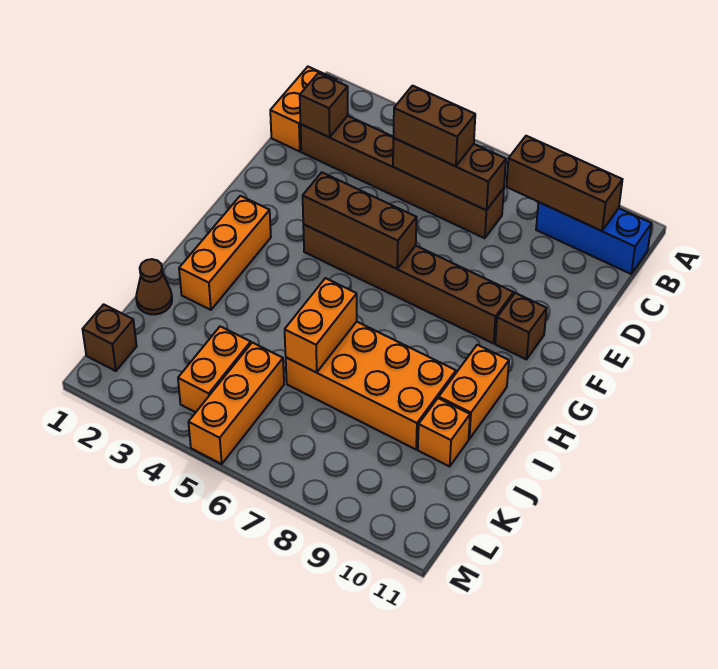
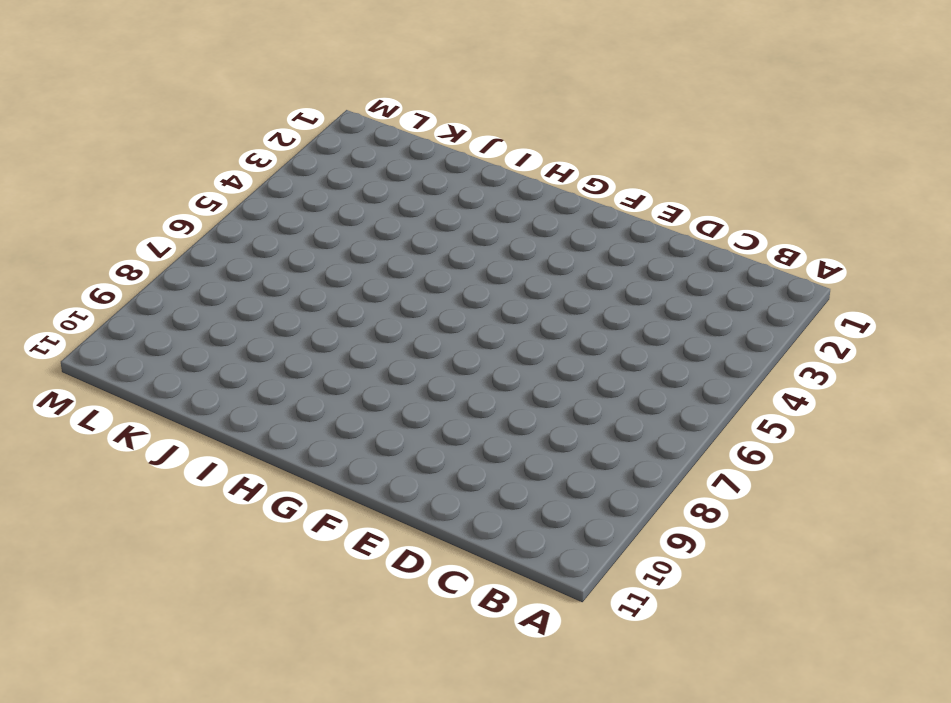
none -> orange 1x2 brick [270,67,336,152]
none -> blue 1x3 brick [536,202,652,274]
none -> brown 1x6 brick [301,116,504,238]

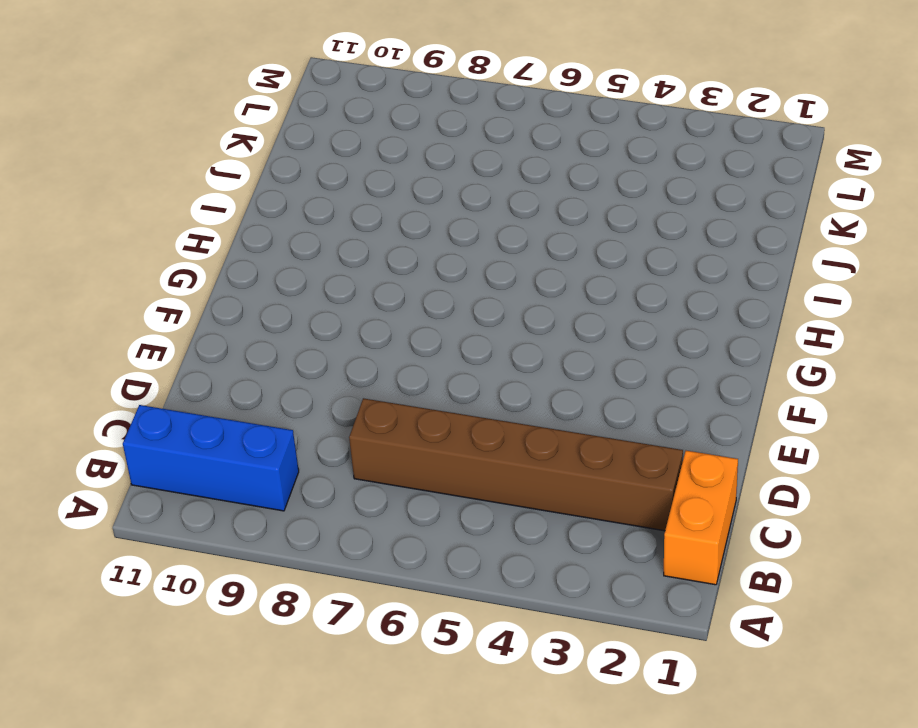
none -> brown 1x6 brick [303,224,514,344]
none -> brown 1x1 brick [495,293,547,359]
none -> orange 1x3 brick [179,196,271,310]

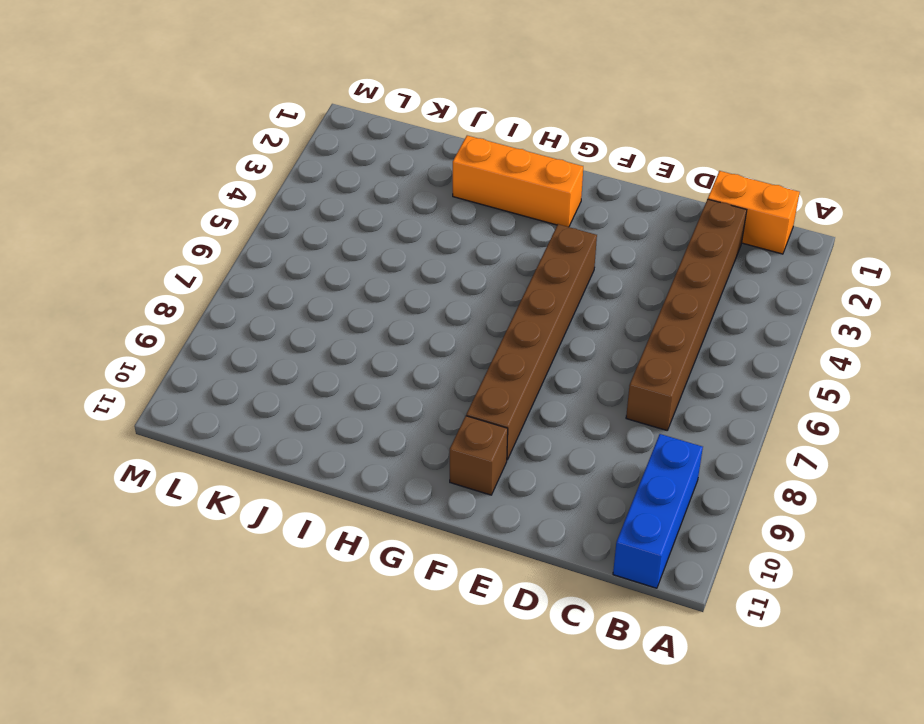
none -> orange 1x2 brick [439,345,509,439]
none -> orange 2x4 brick [286,322,456,449]
none -> brown 1x1 cone [136,259,172,315]

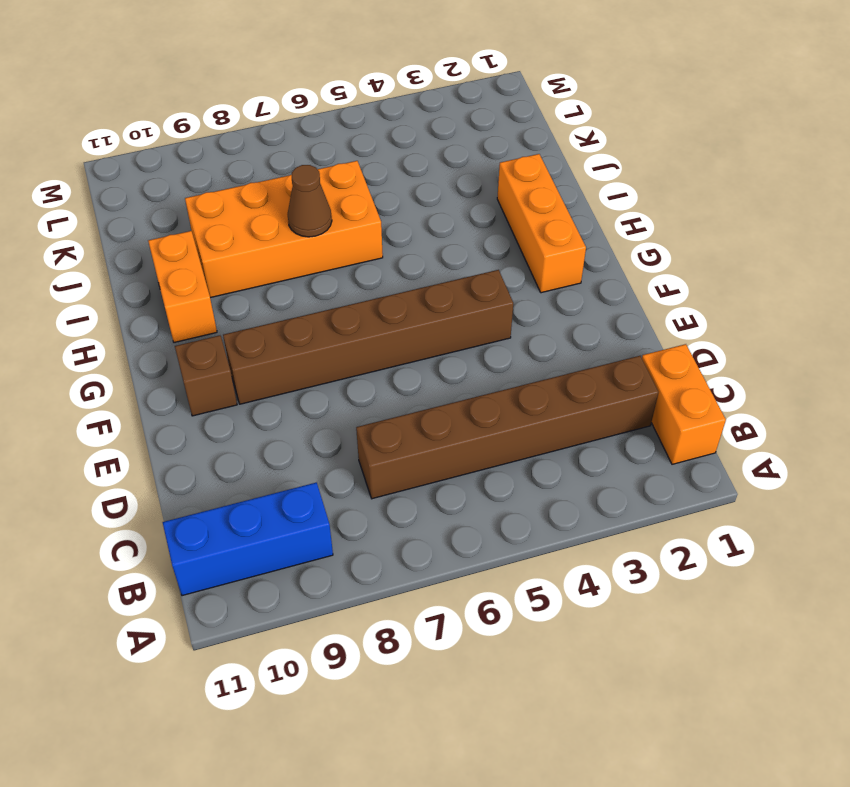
brown 1x1 cone [288,165,332,237] -> brown 1x1 cone moved to [136,259,172,315]
none -> orange 1x1 brick [418,398,470,466]
none -> orange 1x2 brick [178,326,251,412]
none -> orange 1x3 brick [188,342,284,464]

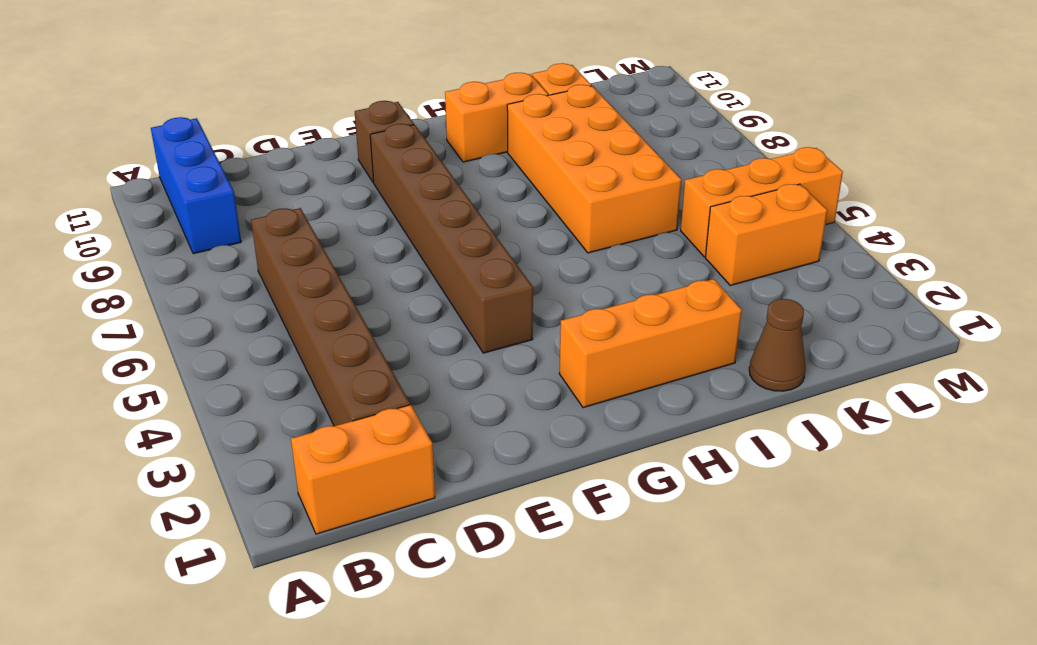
none -> brown 1x1 brick [83,304,137,371]
none -> brown 1x3 brick [506,136,622,231]
none -> brown 1x1 brick [300,73,348,137]

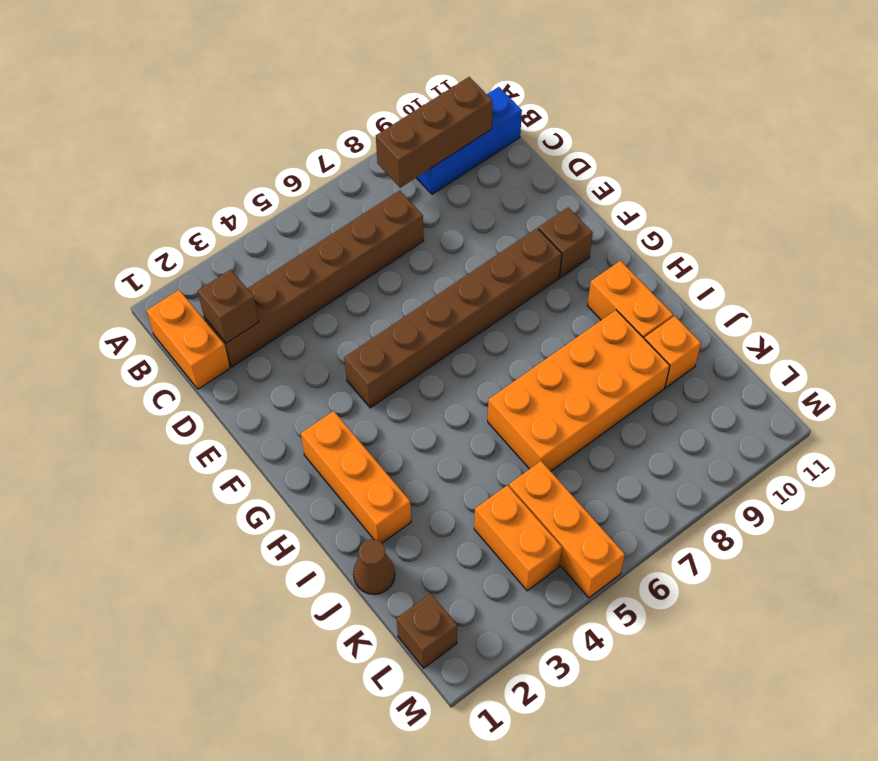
none -> brown 1x3 brick [393,138,506,210]
none -> brown 1x3 brick [303,172,417,269]
none -> orange 1x2 brick [285,278,357,373]

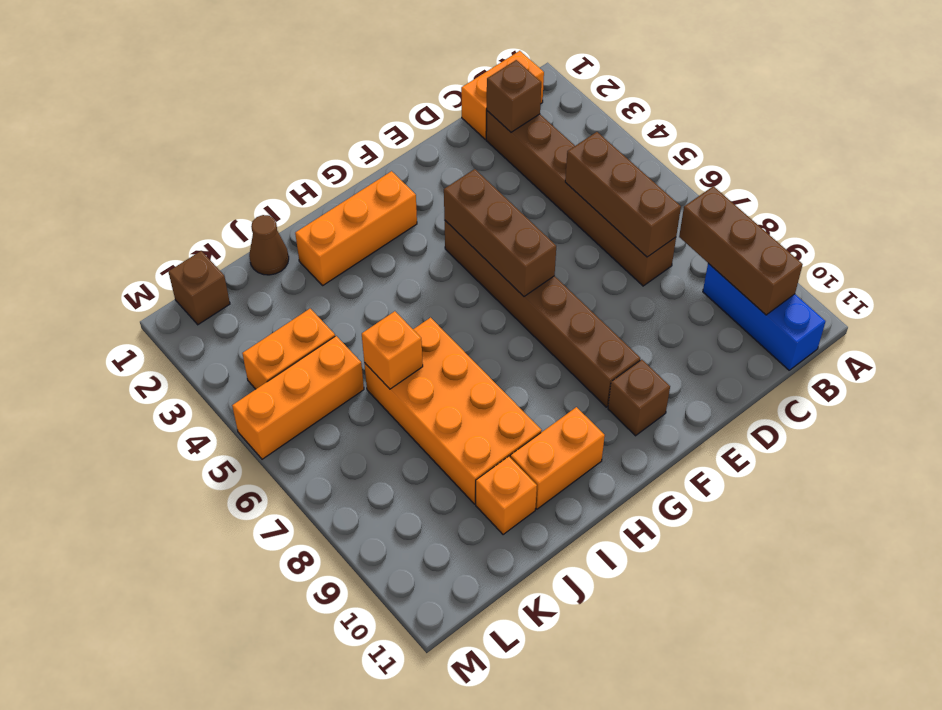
orange 1x1 brick [362,311,423,389] -> orange 1x2 brick [285,278,357,373]
none -> brown 1x2 brick [393,86,475,166]

